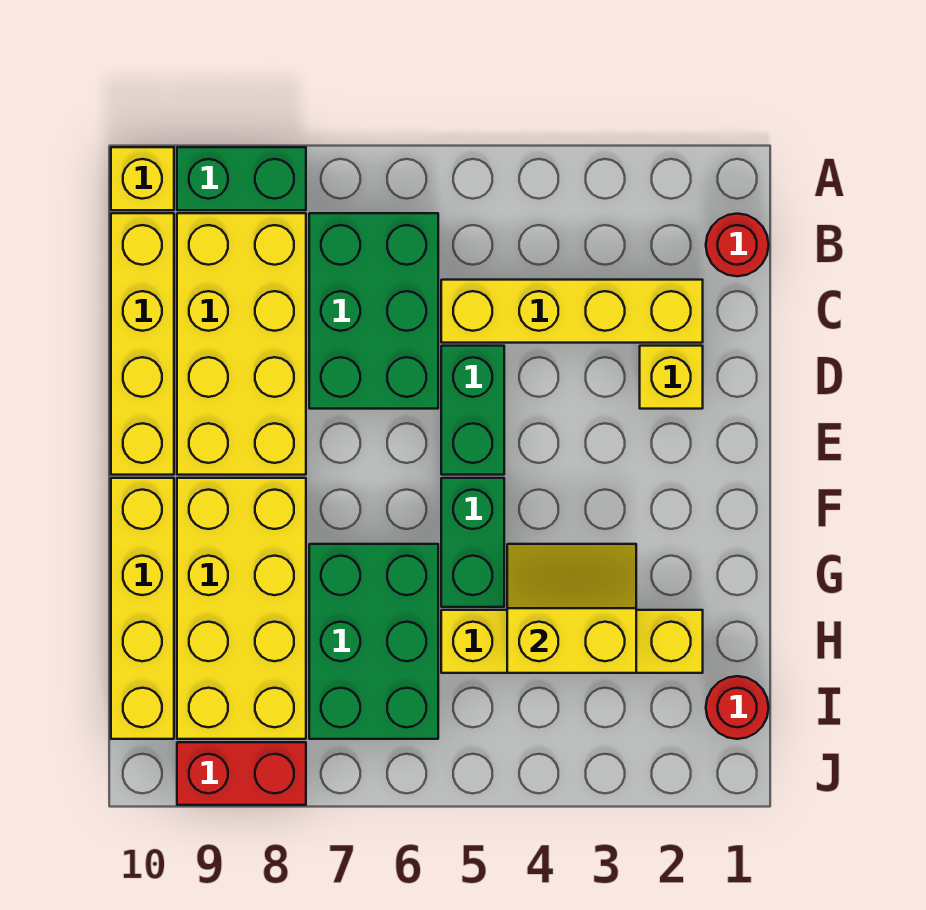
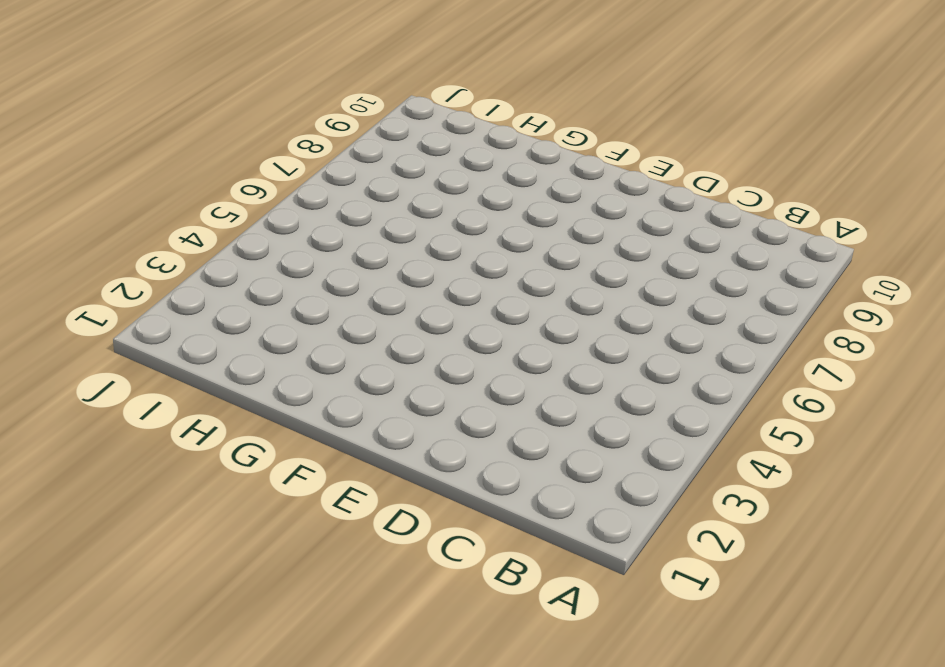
none -> green 1x2 brick [177,147,306,210]
none -> yellow 1x1 brick [111,147,174,210]
none -> red 1x1 round brick [706,214,769,276]

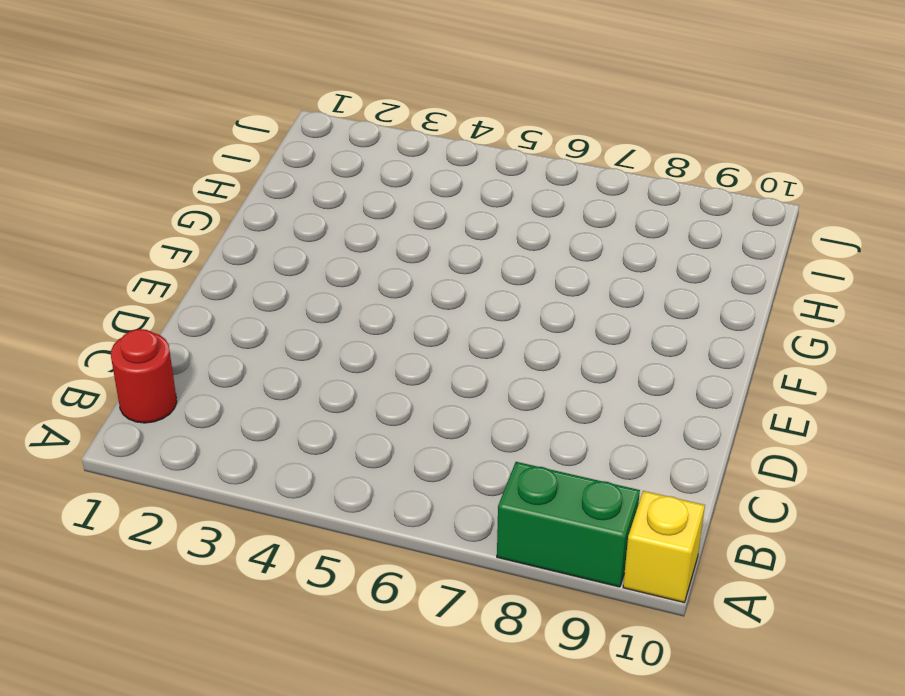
none -> green 2x3 brick [309,213,438,409]
none -> yellow 2x4 brick [177,213,306,475]
none -> yellow 1x4 brick [111,213,174,475]

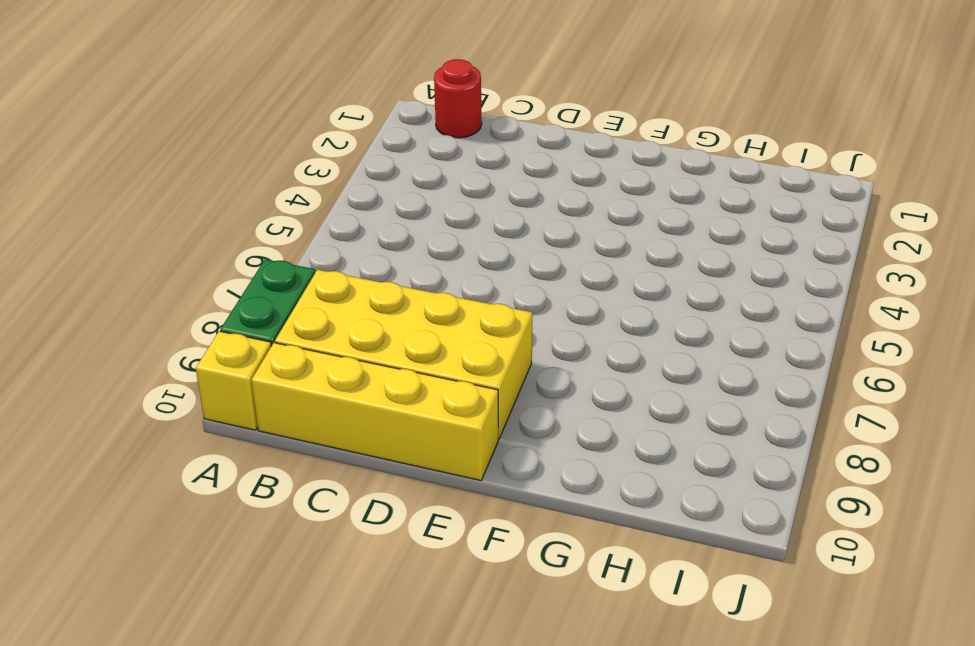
none -> green 2x3 brick [309,213,438,409]
none -> yellow 1x4 brick [441,280,703,343]
none -> yellow 1x1 brick [640,346,703,409]

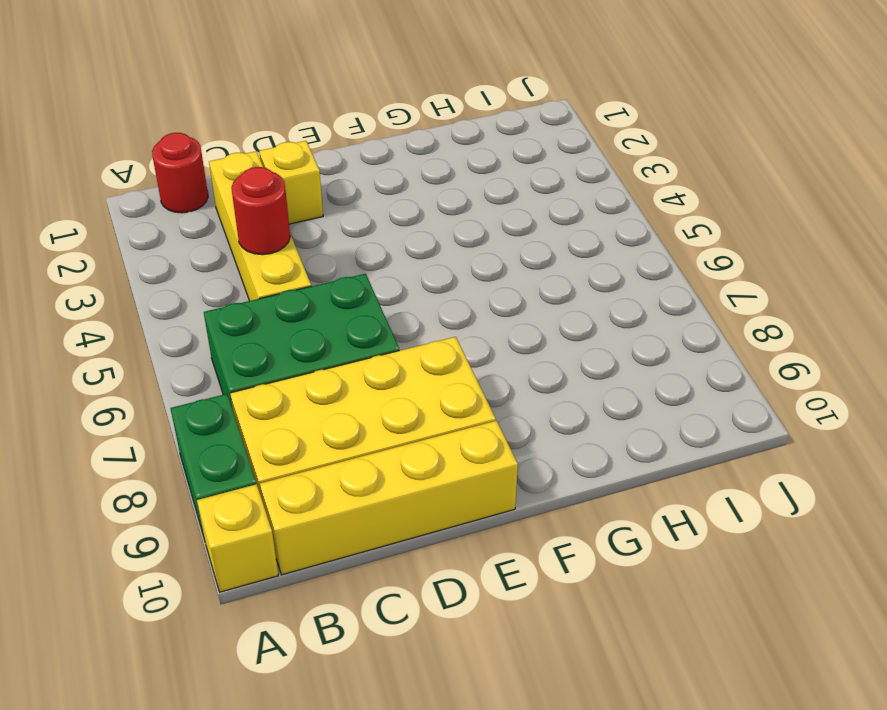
red 1x1 round brick [231,167,290,255] -> red 1x1 round brick moved to [706,676,769,739]
none -> green 1x2 brick [441,346,504,475]
none -> green 1x2 brick [441,478,504,607]
none -> yellow 2x4 brick [177,478,306,739]

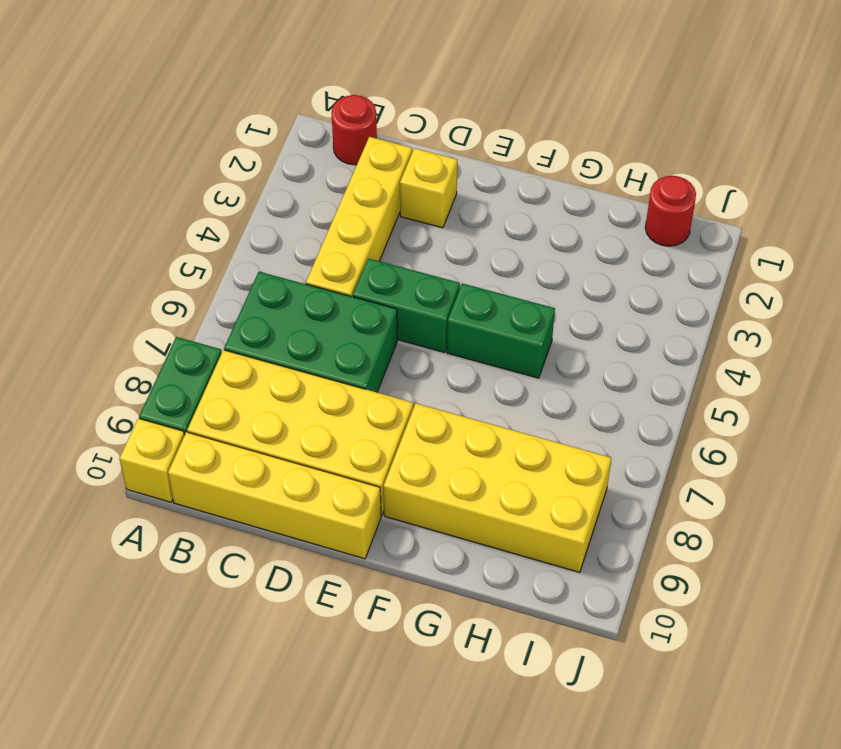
none -> yellow 1x4 brick [111,478,174,739]
none -> green 2x3 brick [309,544,438,739]
none -> yellow 1x4 brick [441,610,703,673]

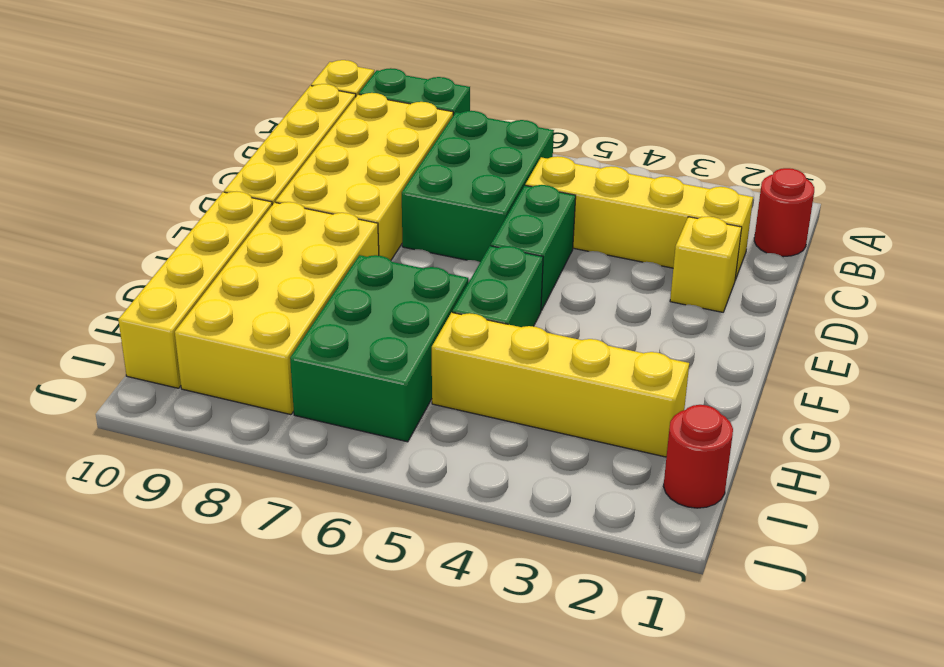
none -> red 1x2 brick [177,742,306,805]
none -> yellow 2x2 slope [507,544,636,673]

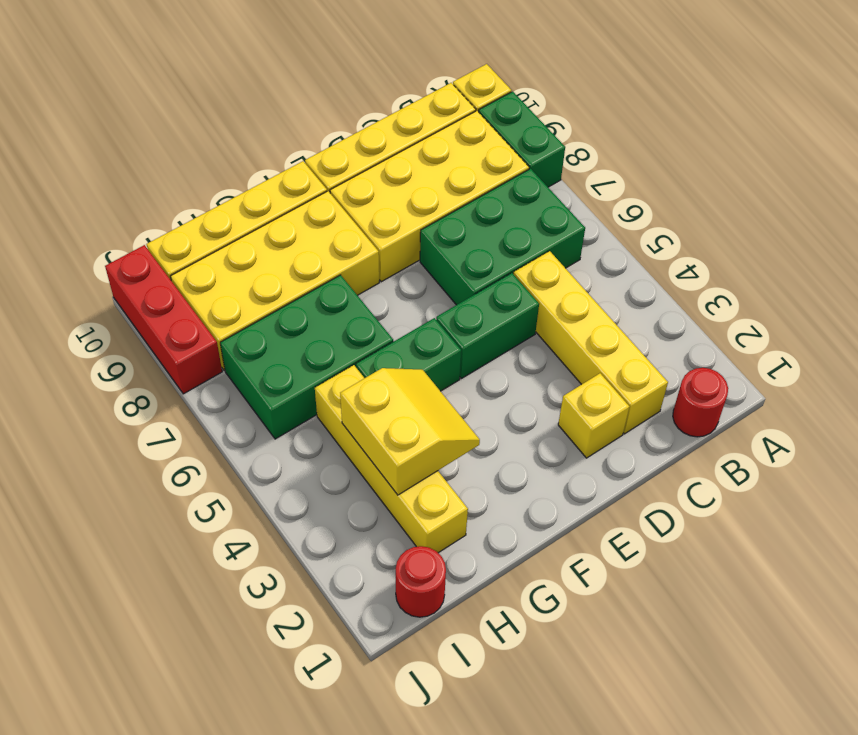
red 1x3 brick [105,245,222,394] -> red 1x2 brick [177,742,306,805]

